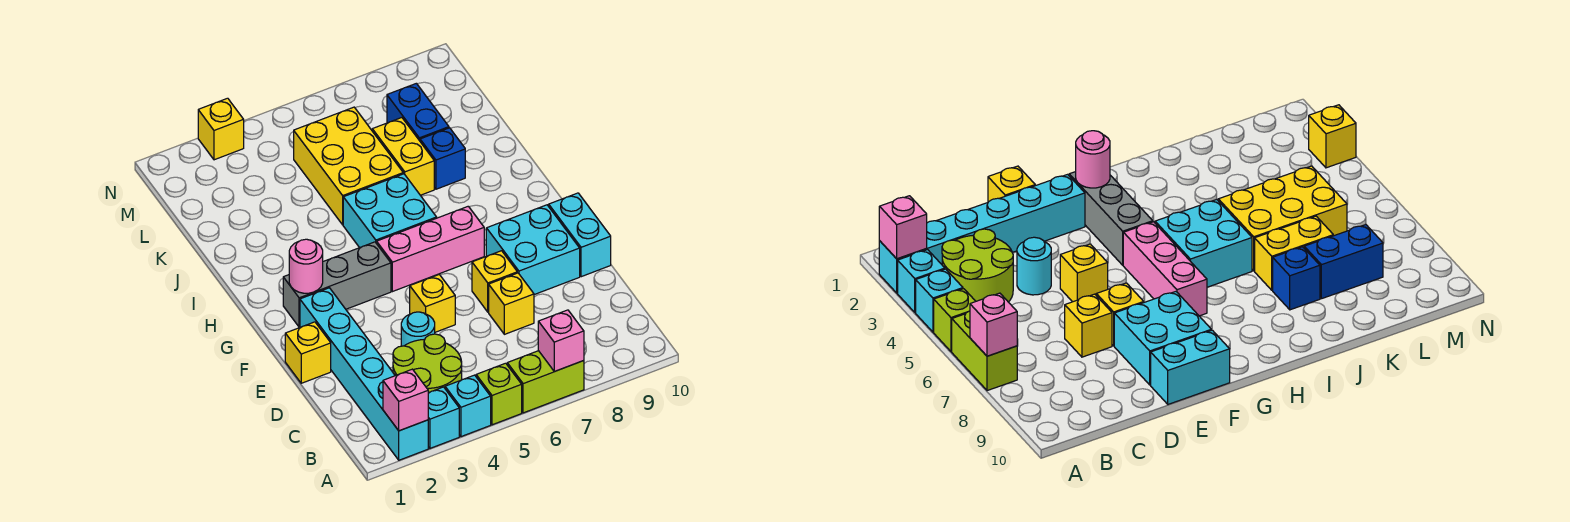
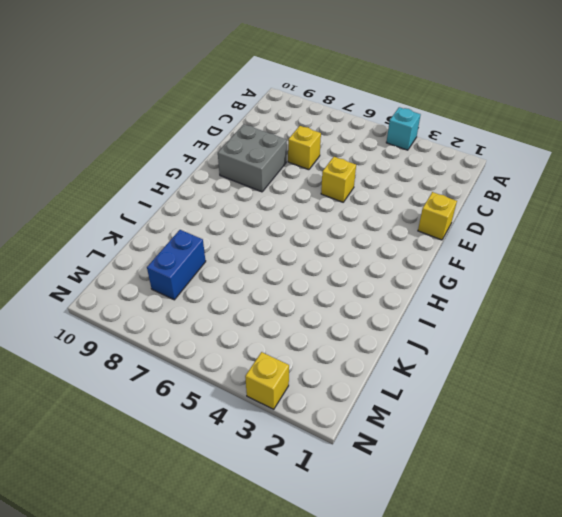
grey 2x2 brick [218,124,287,192] -> cyan 2x2 brick [486,205,580,295]
none -> cyan 1x6 brick [300,288,428,460]
none -> cyan 1x1 brick [428,387,459,448]
none -> lime 1x1 brick [476,363,522,425]

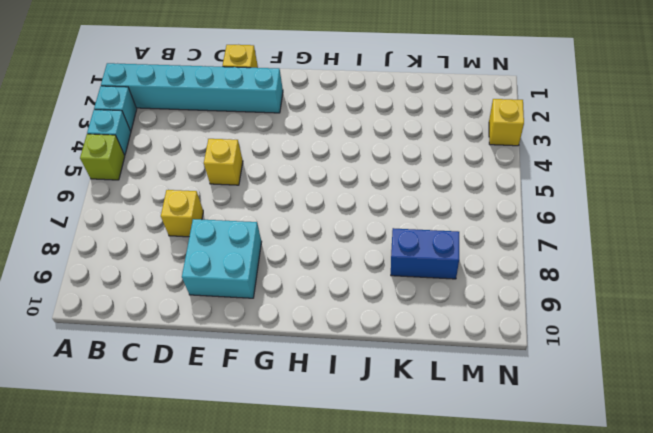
none -> lime 1x2 brick [507,351,584,413]
none -> lime 2x2 round brick [393,334,462,393]
none -> cyan 1x1 round brick [401,312,435,346]

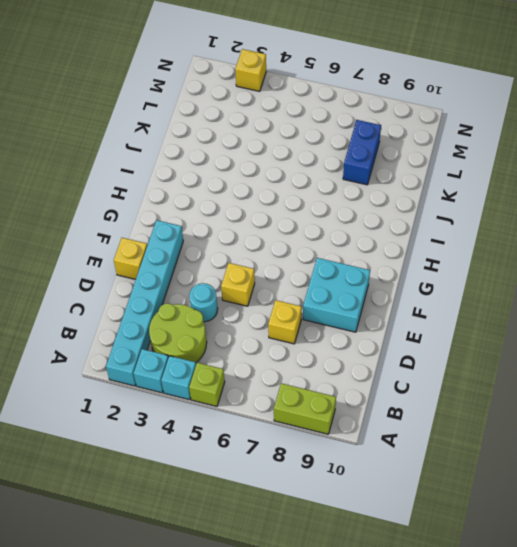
lime 1x2 brick [274,383,336,434] -> lime 1x2 brick moved to [507,351,584,413]
none -> yellow 1x1 brick [472,251,517,312]
none -> cyan 1x2 brick [549,193,611,277]
none -> grey 1x3 brick [283,242,391,327]

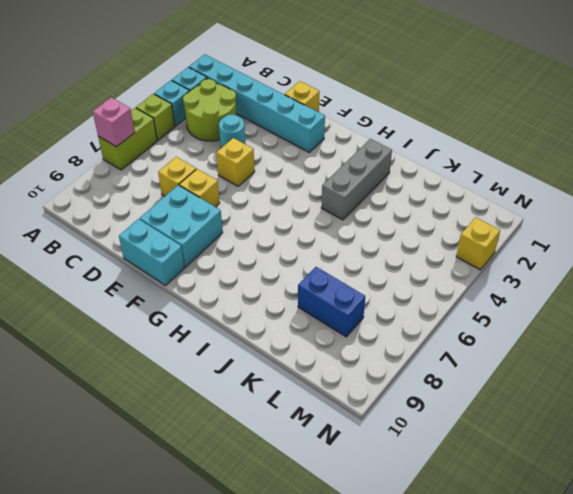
grey 1x3 brick [321,139,392,220] -> grey 1x3 brick moved to [283,242,391,327]
none -> pink 1x3 brick [377,206,484,292]
none -> cyan 2x2 brick [343,174,437,248]
none -> yellow 2x3 brick [294,107,403,225]

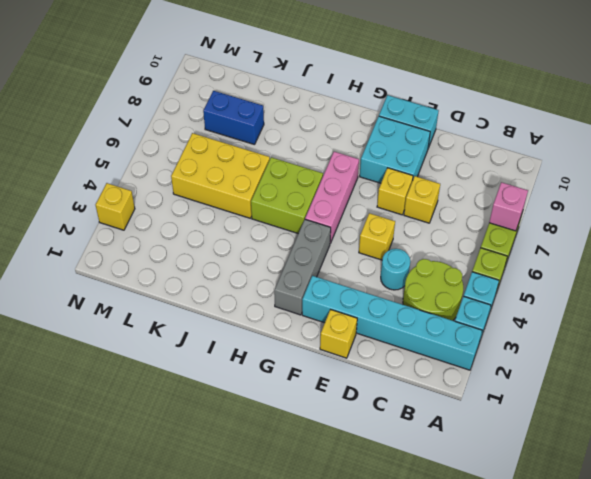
lime 2x2 brick [251,157,323,234] -> cyan 2x2 brick [343,174,437,248]
none -> yellow 1x2 brick [372,118,434,195]
none -> blue 1x1 brick [420,128,465,189]
none -> pink 1x1 brick [383,369,428,431]

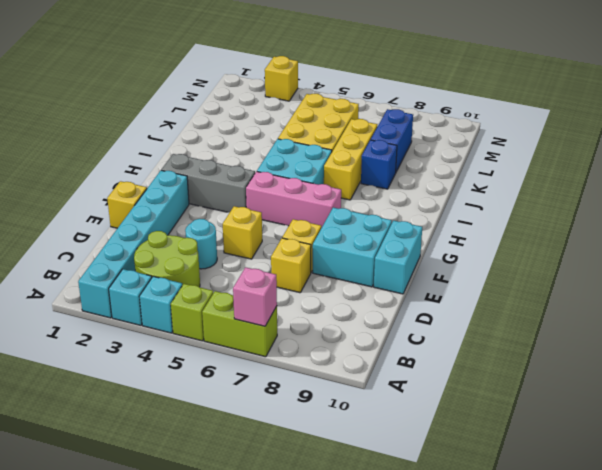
yellow 1x3 brick [324,119,377,200] -> yellow 1x2 brick [372,118,434,195]
none -> pink 1x1 brick [383,369,428,431]
none -> pink 1x1 round brick [289,239,323,293]

